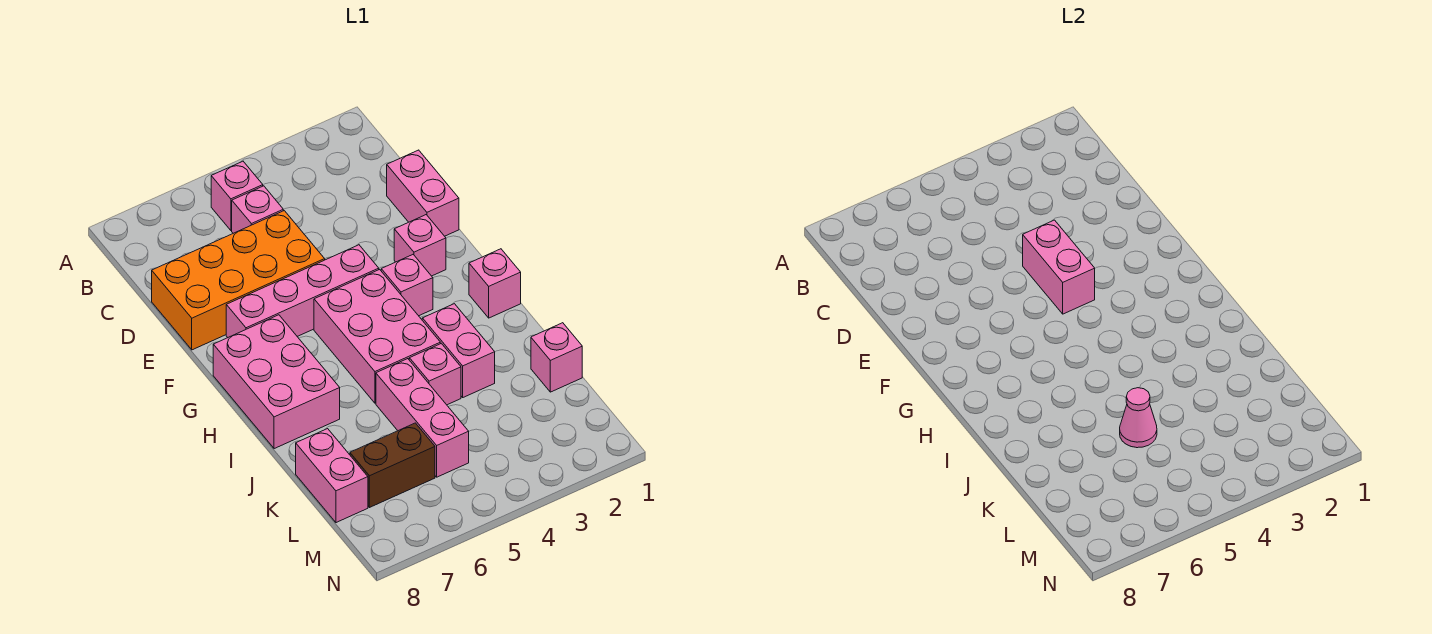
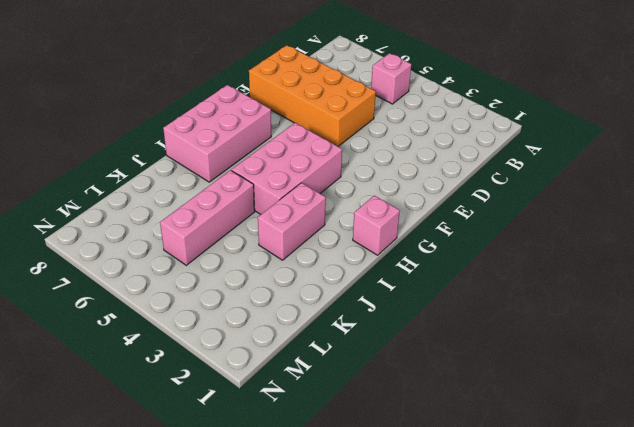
none -> pink 1x1 brick [232,186,283,233]
none -> pink 1x2 brick [387,150,459,236]
none -> pink 1x1 brick [394,215,446,276]

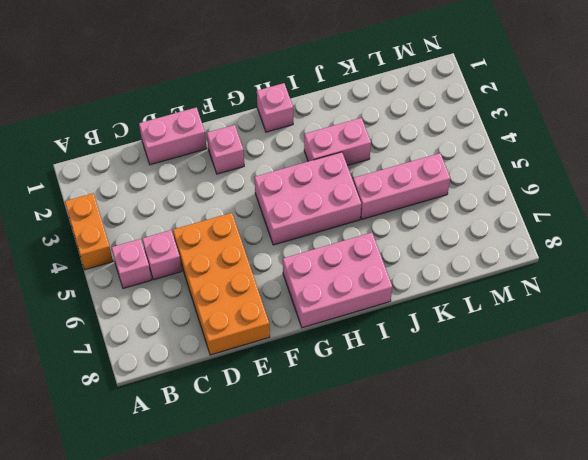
orange 1x2 brick [65,193,113,270] -> none
none -> pink 1x4 brick [226,245,379,338]
none -> pink 1x1 brick [381,255,433,316]
none -> pink 1x1 brick [409,343,461,405]

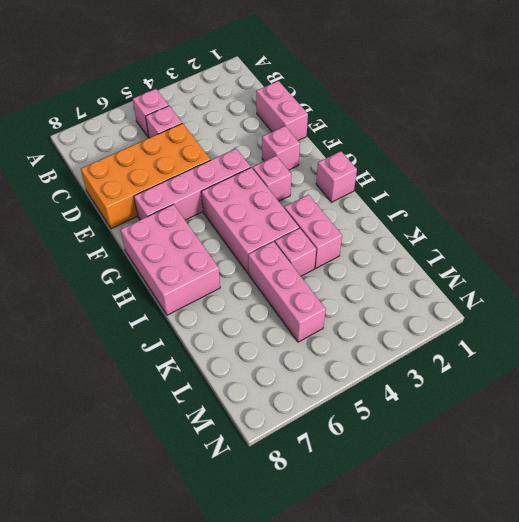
none -> pink 1x1 brick [531,323,582,392]
none -> pink 1x2 brick [296,429,368,523]
none -> brown 1x2 brick [350,423,435,508]

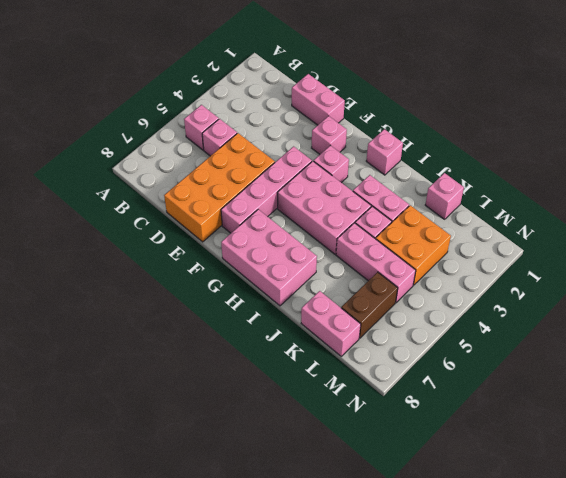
orange 2x2 brick [376,205,451,285] -> none
none -> pink 1x2 brick [1023,220,1095,314]
none -> pink 1x1 cone [1120,388,1157,448]

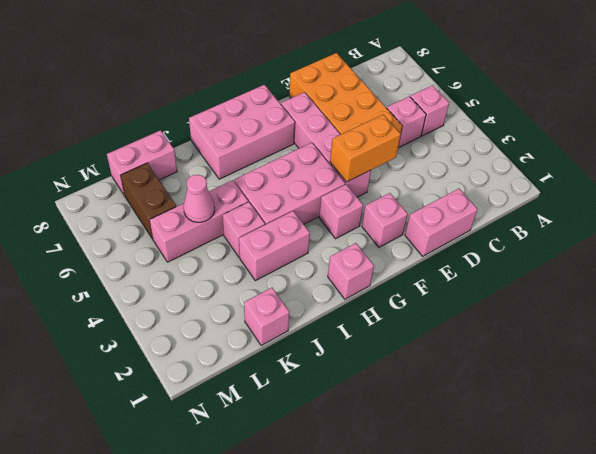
orange 1x2 brick [330,115,401,182] -> pink 1x2 brick [1023,220,1095,314]

